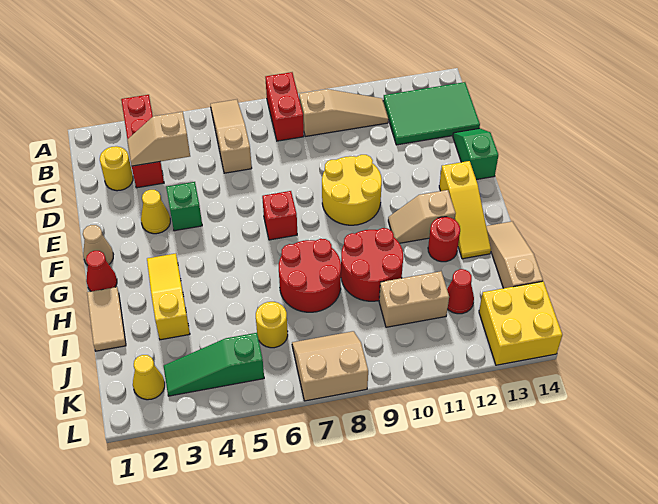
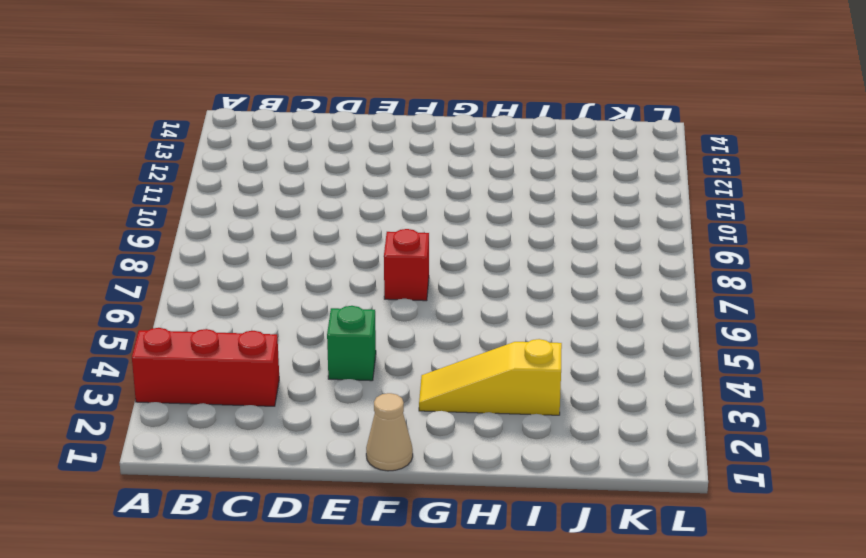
none -> tan 1x3 slope [210,99,252,173]
none -> red 1x2 brick [265,72,304,141]
none -> tan 1x3 slope [299,89,388,136]

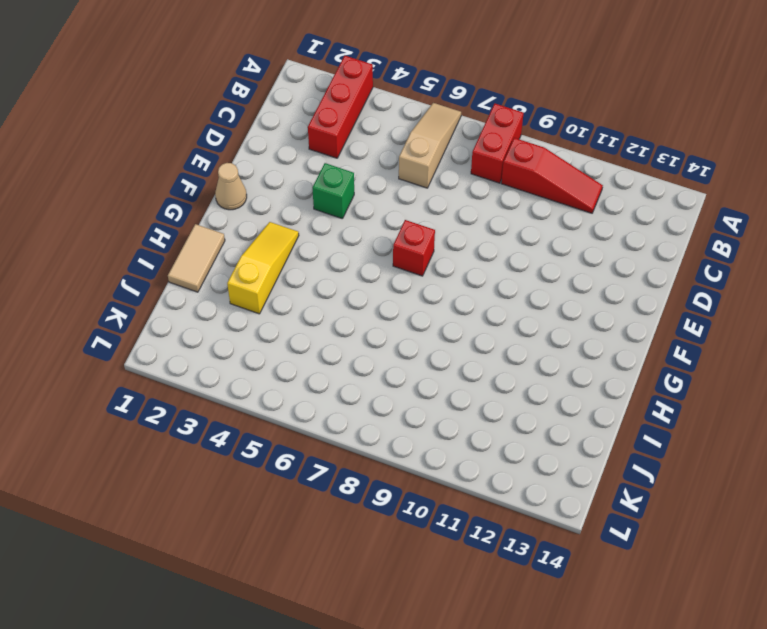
red 1x3 slope [501,138,603,213] -> tan 1x3 slope [299,89,388,136]
none -> green 2x3 tile [383,82,480,145]
none -> yellow 1x1 round brick [100,146,133,191]
none -> green 1x2 slope [453,128,498,180]

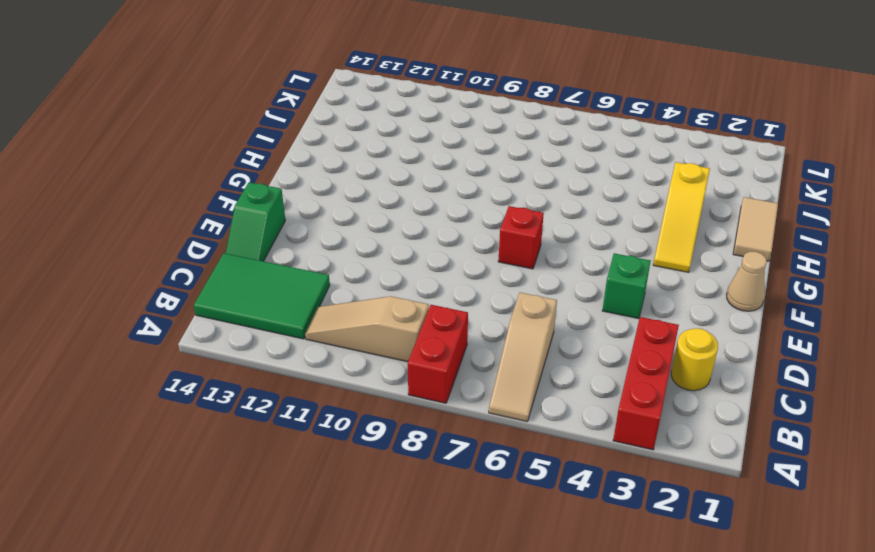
none -> yellow 1x1 cone [141,190,170,234]
none -> yellow 2x2 round brick [322,155,382,225]
none -> yellow 1x3 slope [439,161,491,259]

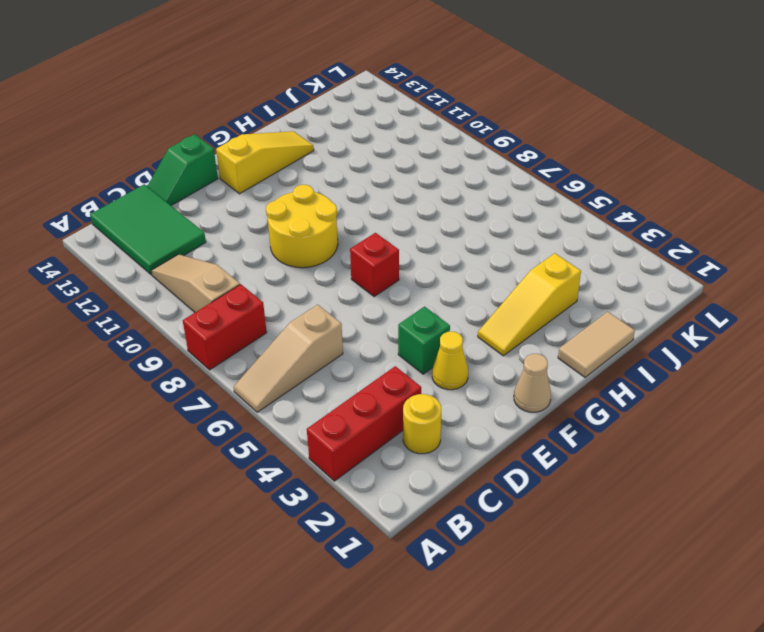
none -> red 1x1 cone [86,251,117,291]
none -> tan 1x2 slope [388,190,456,243]
none -> red 2x2 round brick [279,239,341,312]

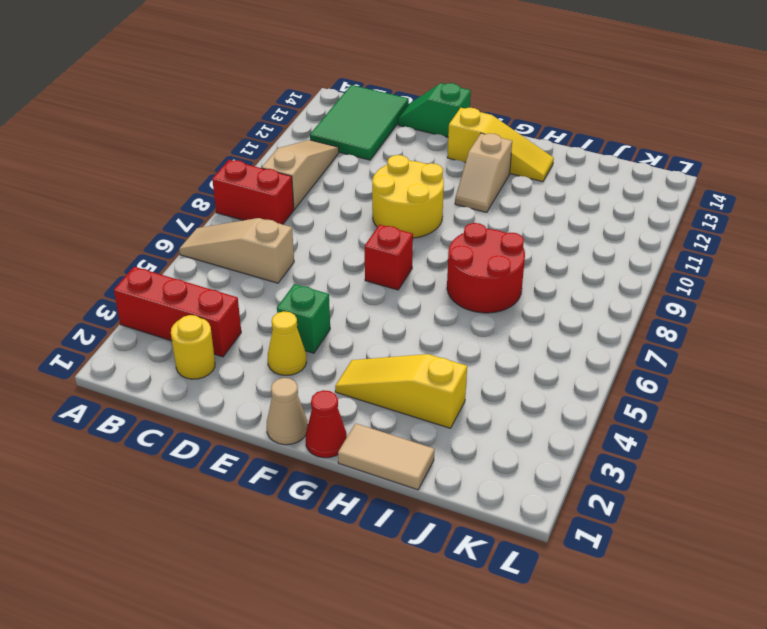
none -> red 2x2 round brick [341,228,403,301]
none -> red 1x1 round brick [428,217,460,262]
none -> tan 1x3 slope [486,221,543,288]

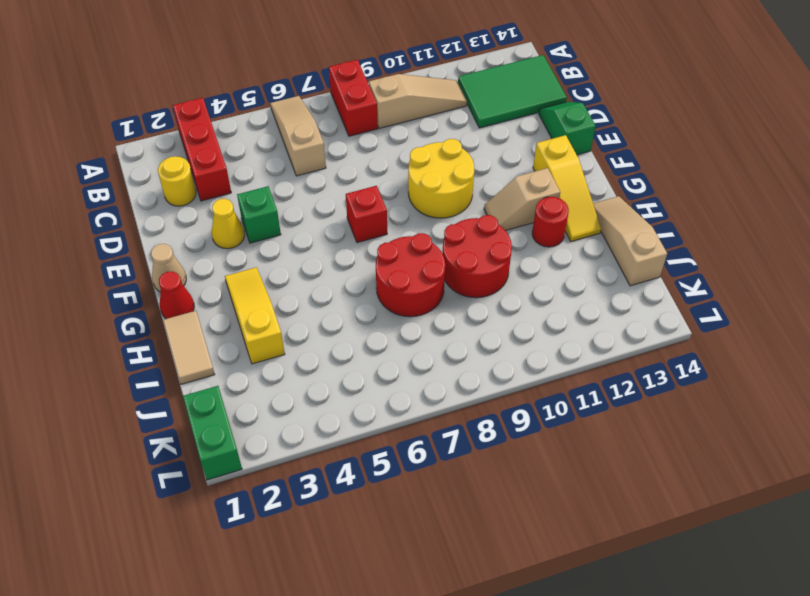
green 1x2 brick [183,386,242,480] -> none
none -> yellow 1x1 round brick [256,302,288,348]
none -> tan 1x2 brick [379,271,449,327]
none -> red 1x1 cone [447,269,474,314]

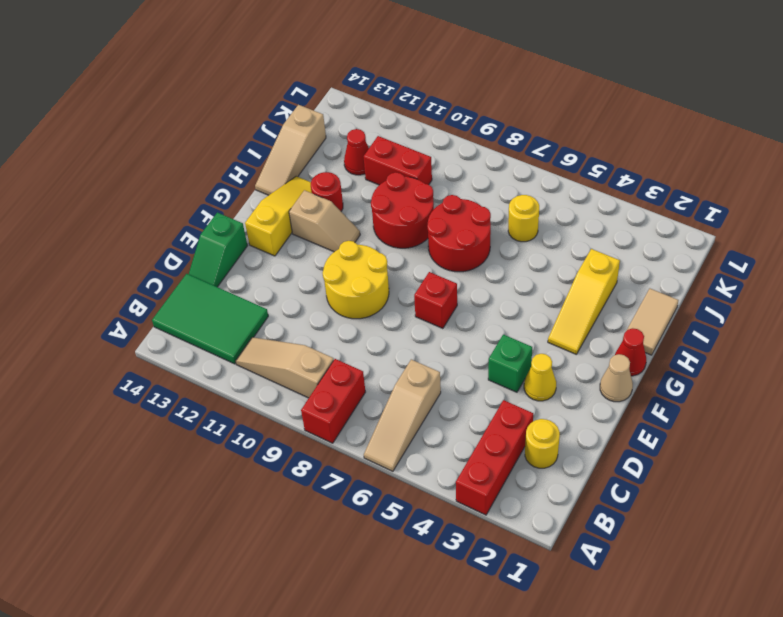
red 1x2 brick [364,136,432,185] -> tan 1x2 brick [379,271,449,327]
none -> yellow 1x1 cone [133,355,165,400]
none -> green 1x3 slope [164,333,264,396]
none -> tan 2x2 slope [292,331,368,401]

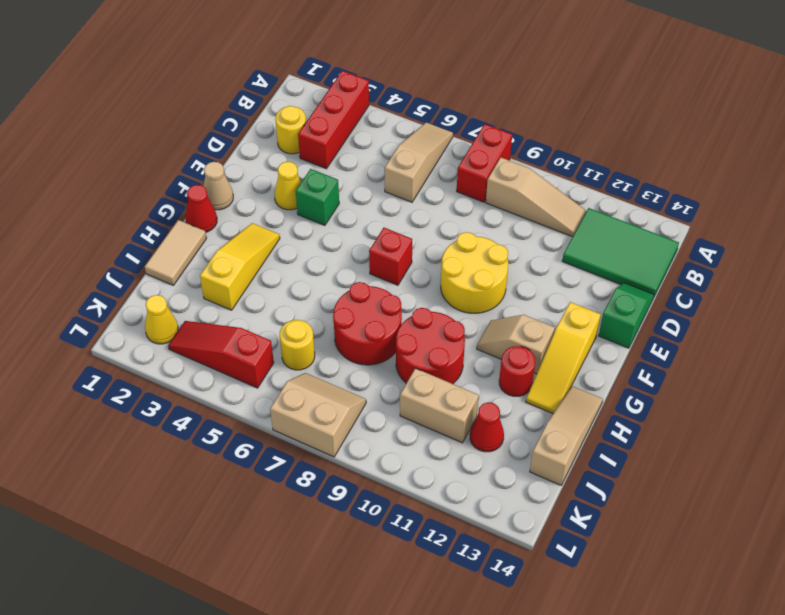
red 1x3 slope [168,321,274,388] -> green 1x3 slope [164,333,264,396]
none -> yellow 2x2 brick [479,281,562,365]
none -> tan 1x2 slope [127,112,190,166]

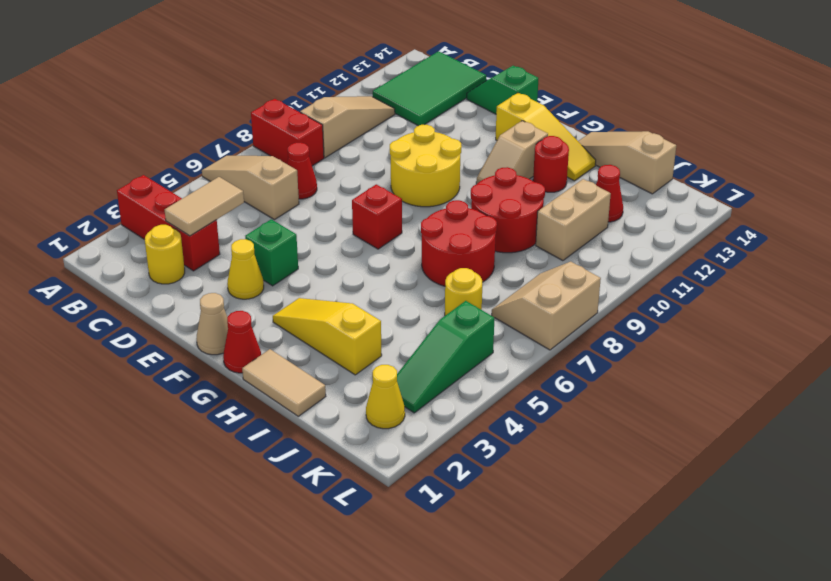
tan 1x2 tile [165,177,244,236] -> tan 1x2 slope [127,112,190,166]
red 1x1 cone [287,143,317,199] -> none
none -> yellow 2x2 brick [479,281,562,365]

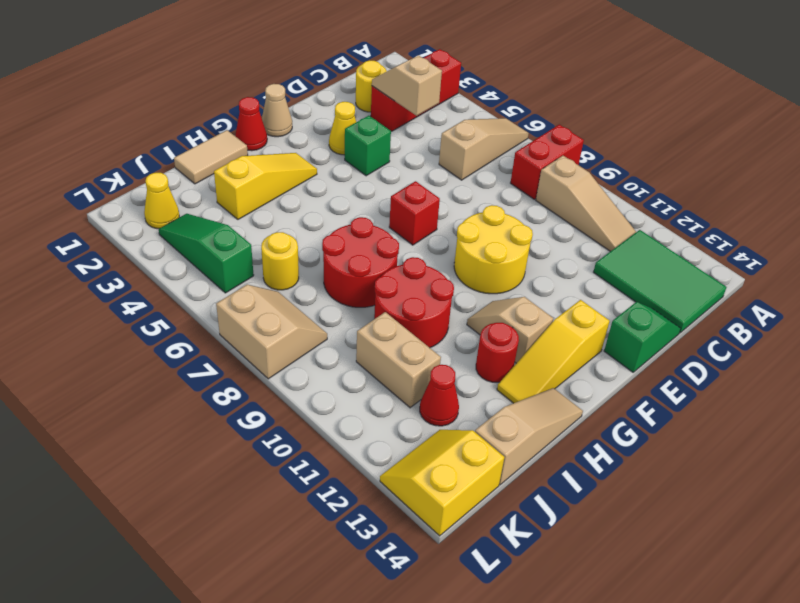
yellow 2x2 slope [380,430,504,536] -> yellow 2x2 brick [479,281,562,365]

